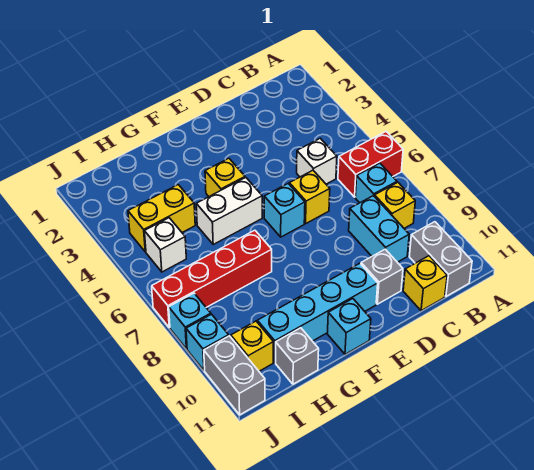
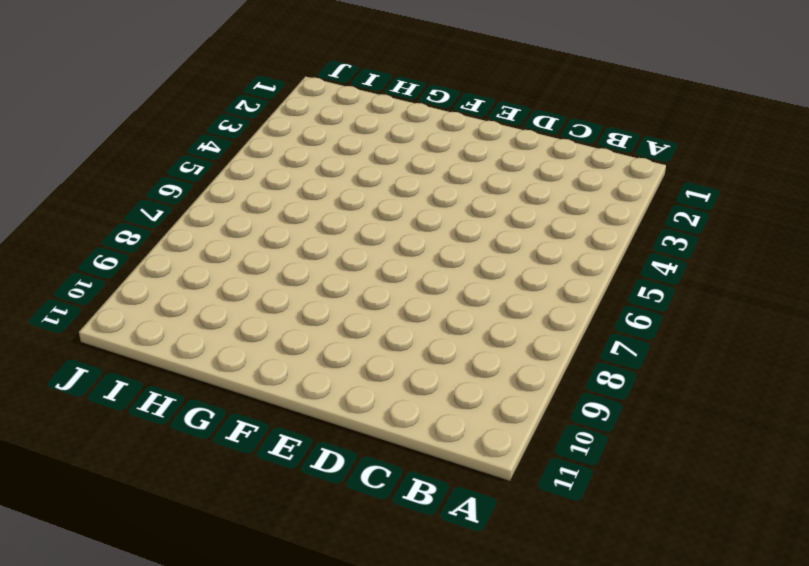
none -> red 1x2 brick [338,132,403,197]
none -> cyan 1x1 brick [355,163,397,203]
none -> yellow 1x1 brick [375,182,415,228]

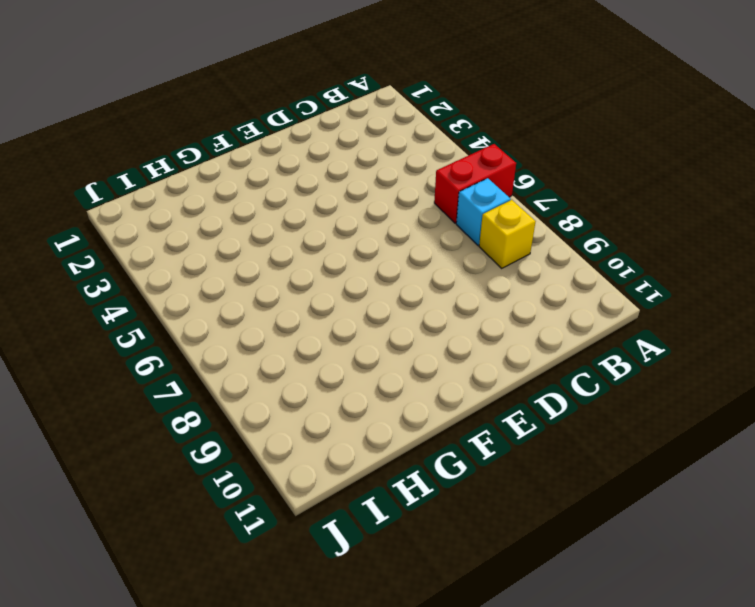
none -> grey 1x2 brick [409,222,472,296]
none -> white 1x1 brick [297,138,337,184]
none -> cyan 1x2 brick [349,196,409,262]

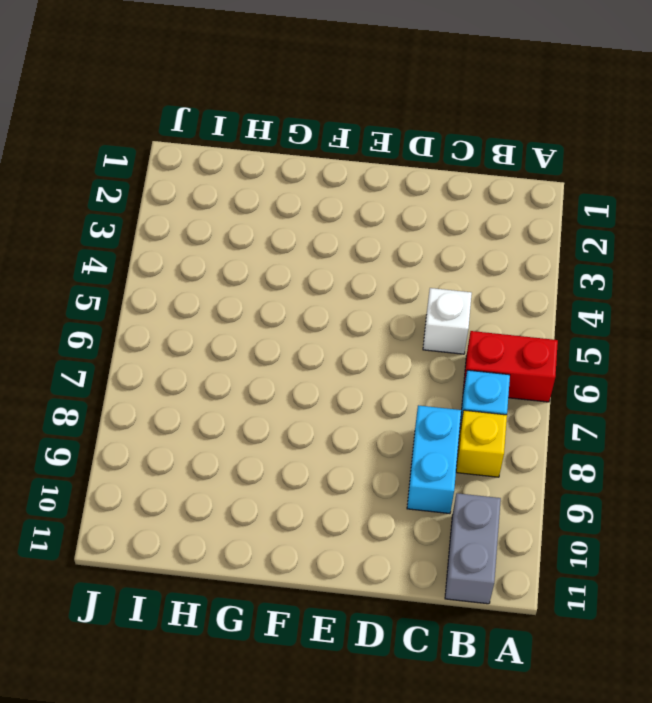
none -> yellow 1x1 brick [403,256,447,311]
none -> yellow 1x1 brick [289,170,330,223]
none -> grey 1x1 brick [361,249,403,304]

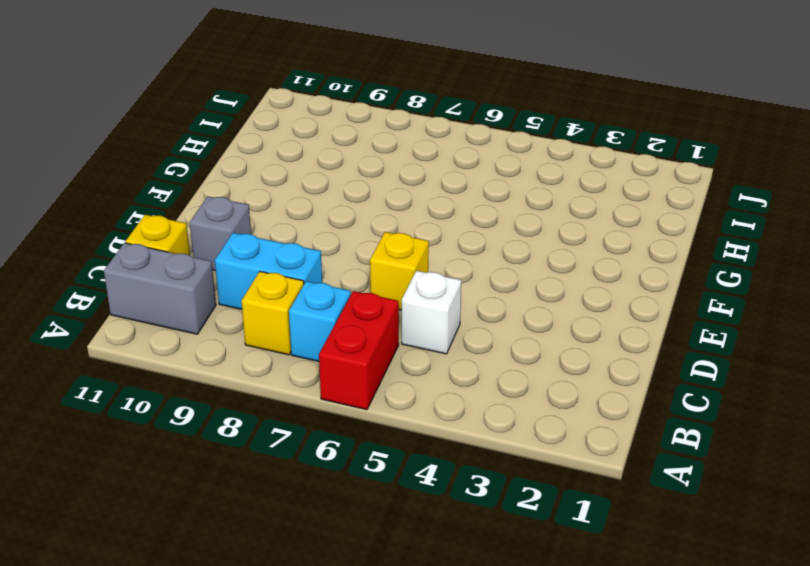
none -> cyan 1x1 brick [264,184,305,237]
none -> cyan 1x4 brick [257,263,378,362]
none -> yellow 1x1 brick [205,158,245,196]

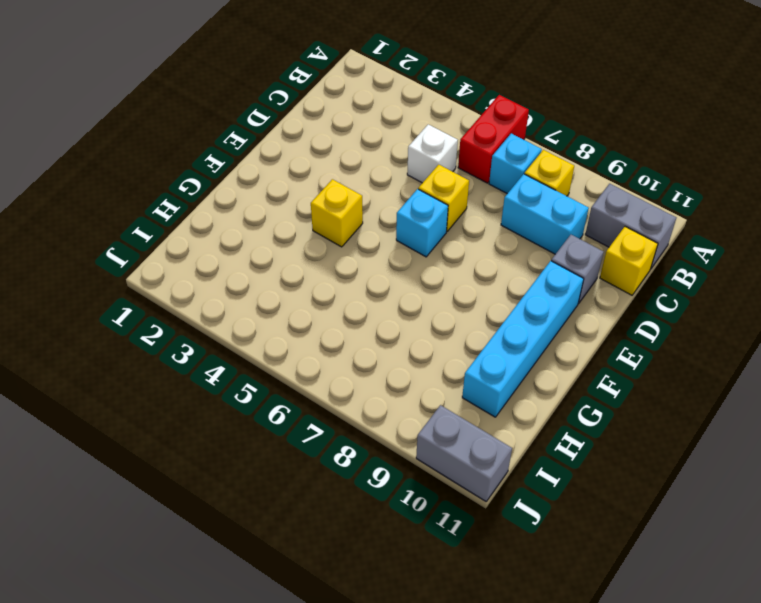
none -> white 1x2 brick [196,177,262,244]
none -> cyan 1x1 brick [327,299,371,354]
none -> red 1x4 brick [152,230,272,328]

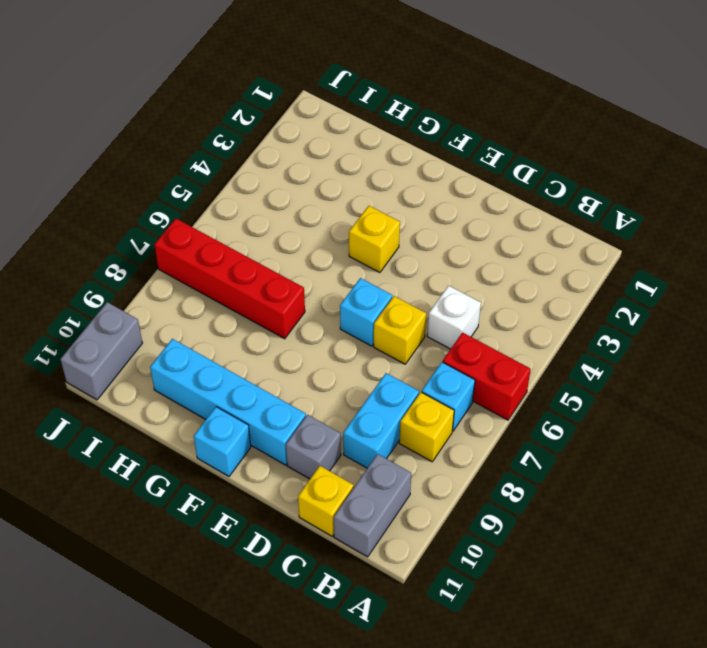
none -> white 1x2 brick [196,177,262,244]
none -> yellow 1x2 brick [128,185,195,252]
none -> grey 1x1 brick [276,328,319,384]

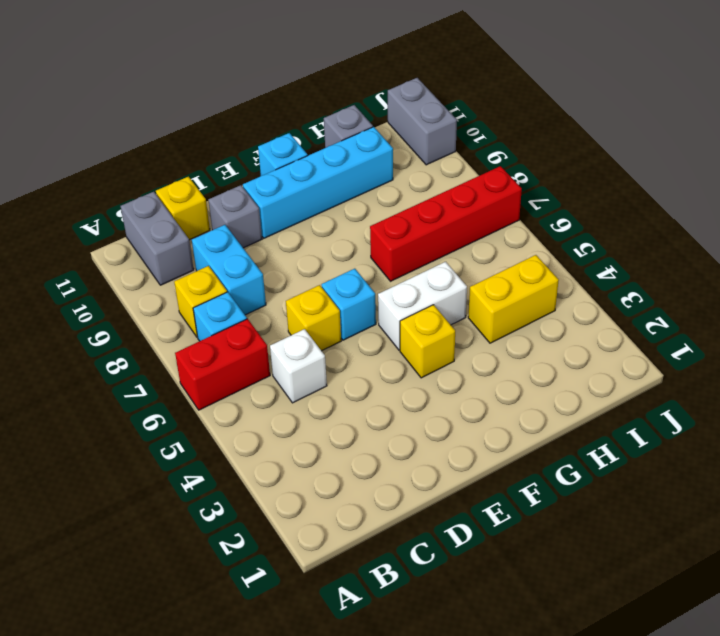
none -> white 1x1 brick [144,218,186,272]
none -> yellow 1x1 brick [231,321,273,371]
none -> cyan 1x1 brick [169,293,211,349]

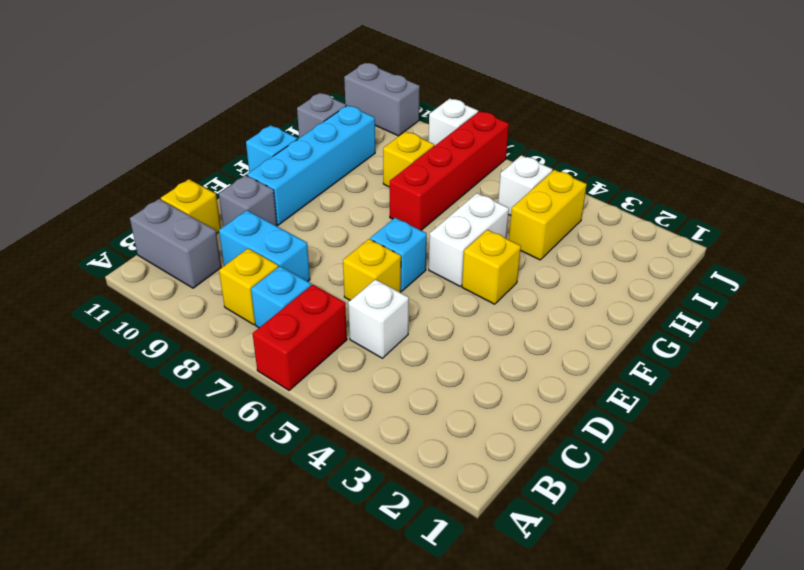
yellow 1x1 brick [383,131,434,187] -> yellow 1x1 brick moved to [231,321,273,371]
white 1x1 brick [429,99,478,146] -> cyan 1x1 brick [169,293,211,349]
none -> cyan 1x1 brick [186,314,229,370]

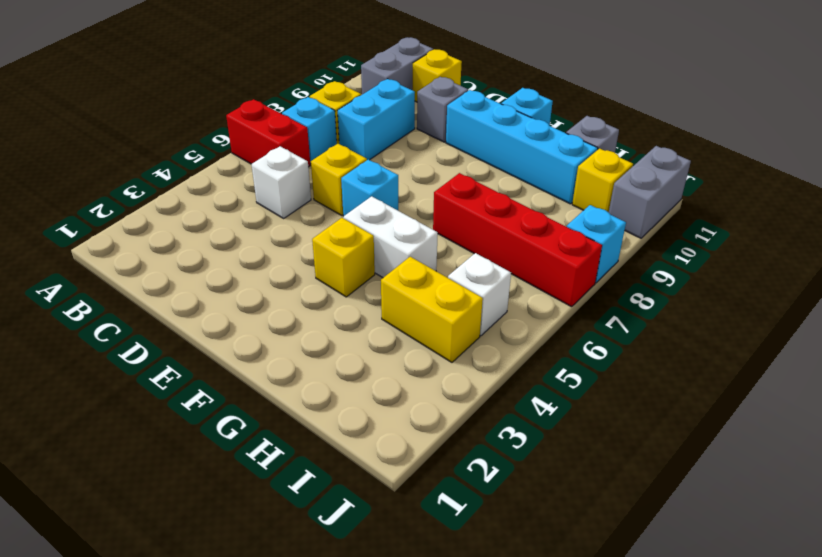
none -> cyan 1x1 brick [186,314,229,370]

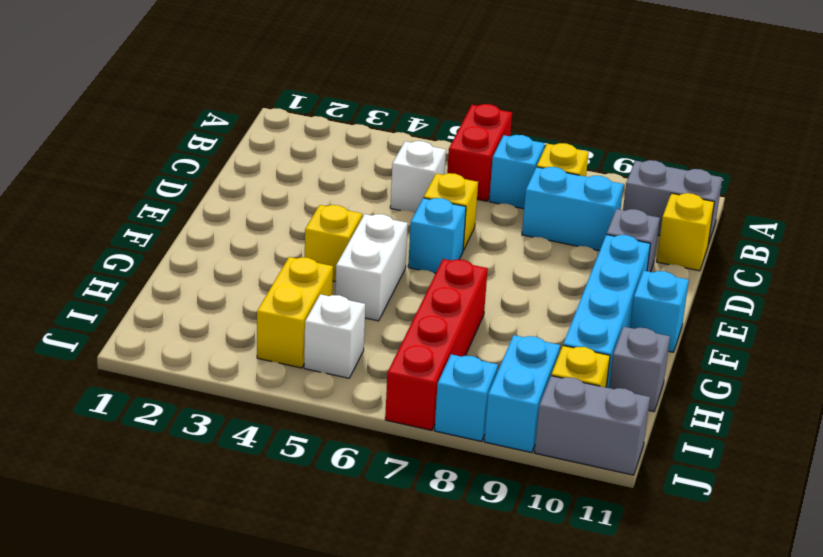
cyan 1x2 brick [484,335,560,453] -> cyan 1x1 brick [186,314,229,370]

